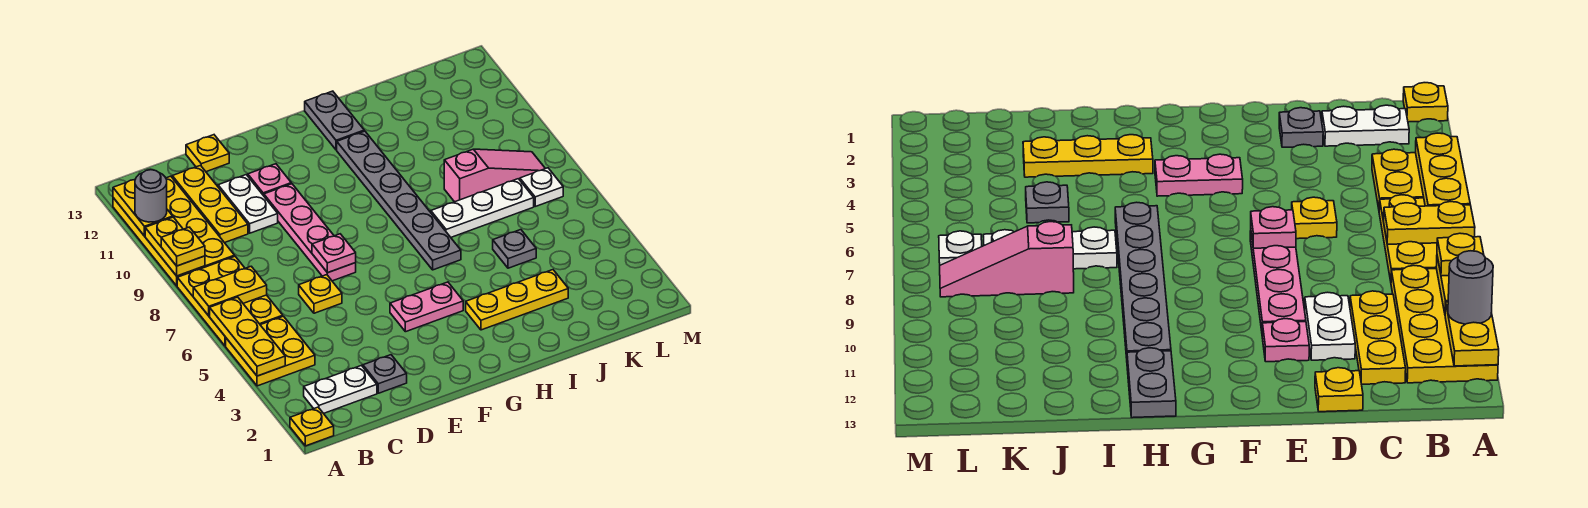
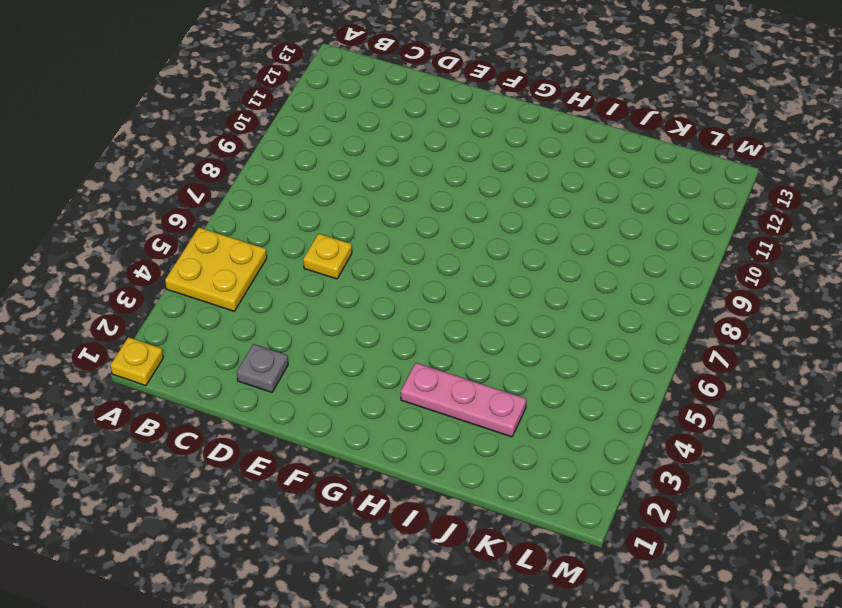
pink 1x3 plate [401,363,526,437] -> yellow 1x3 plate [466,270,568,330]
none -> yellow 2x3 plate [177,256,283,346]
none -> yellow 2x4 plate [113,176,235,286]
none -> white 1x2 plate [304,365,377,413]

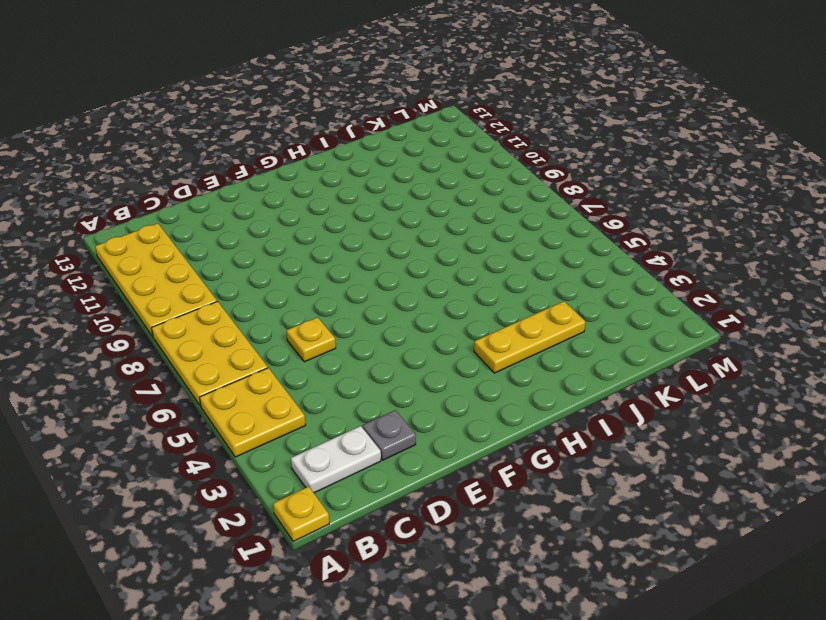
none -> yellow 1x3 plate [172,165,248,243]
none -> white 1x2 plate [218,175,278,233]
none -> yellow 1x1 plate [186,135,229,172]

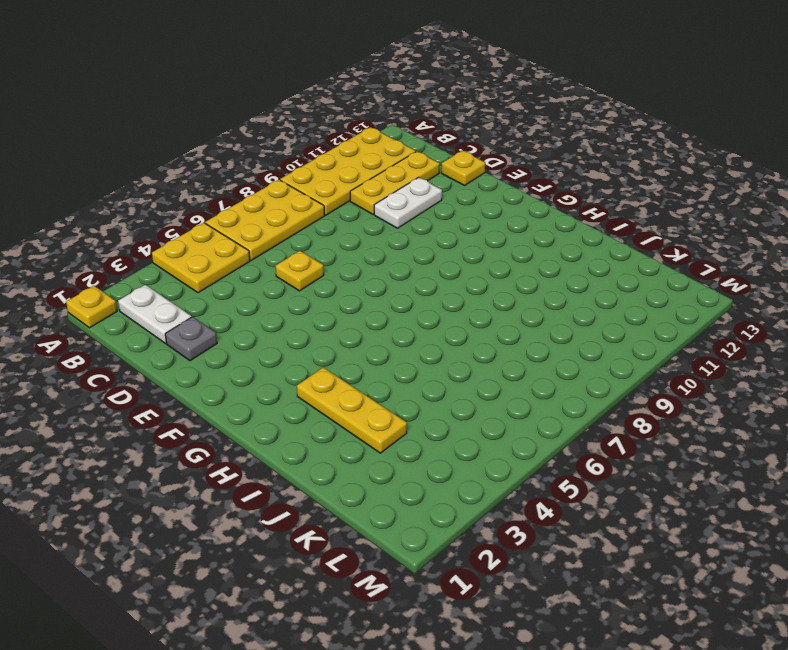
none -> pink 1x4 plate [264,184,356,281]
none -> pink 1x1 plate [248,164,291,196]
none -> pink 1x2 plate [390,282,463,332]

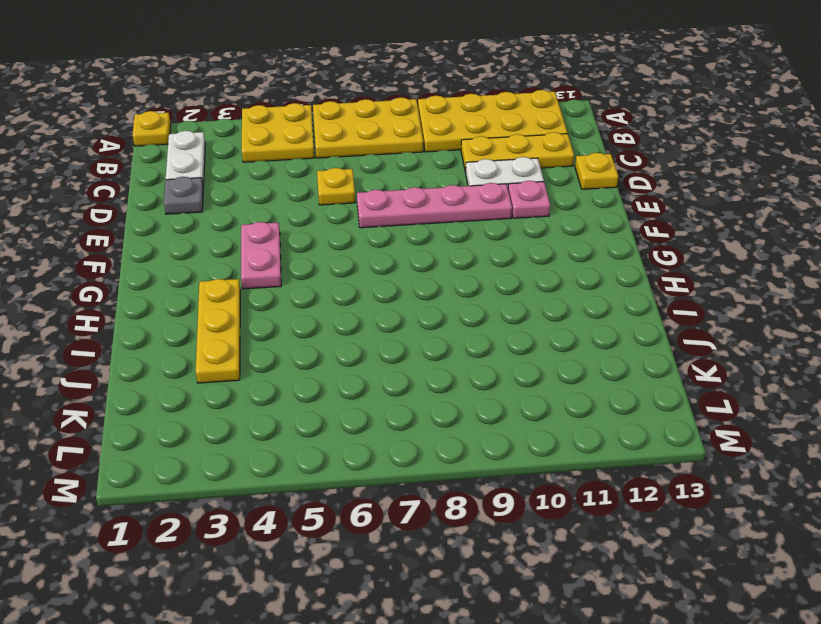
none -> grey 1x6 plate [337,131,461,270]
none -> grey 1x2 plate [305,91,364,150]
none -> white 1x3 plate [431,179,534,237]

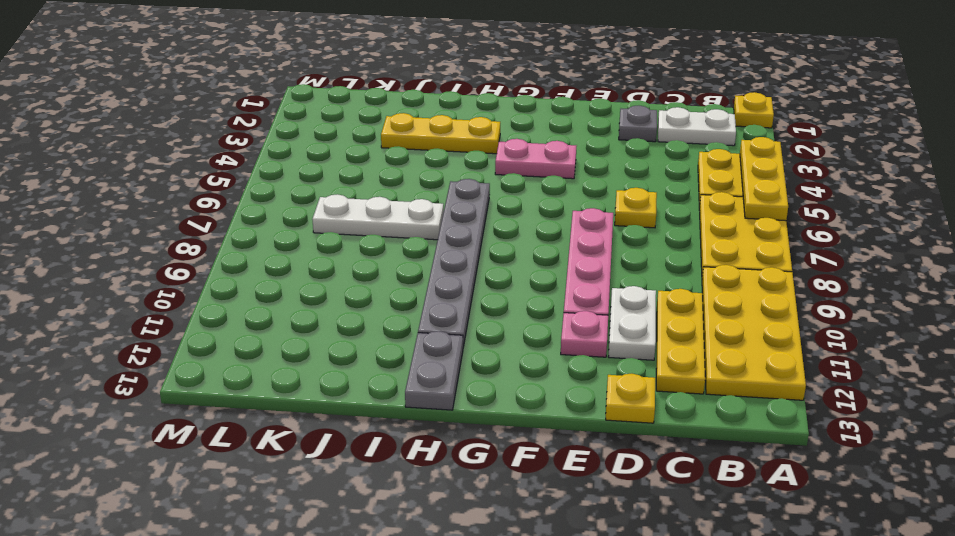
none -> grey 1x1 plate [493,230,536,268]
none -> pink 1x3 slope [444,149,545,202]
none -> white 1x1 plate [520,168,563,206]

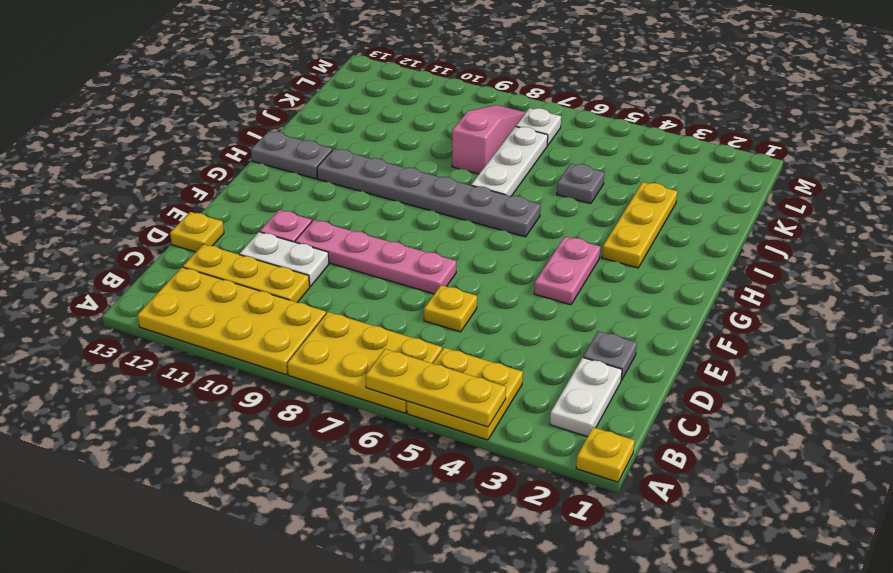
none -> yellow 1x2 plate [193,266,267,316]
none -> yellow 1x2 plate [145,217,205,276]
none -> yellow 1x2 plate [113,180,173,236]

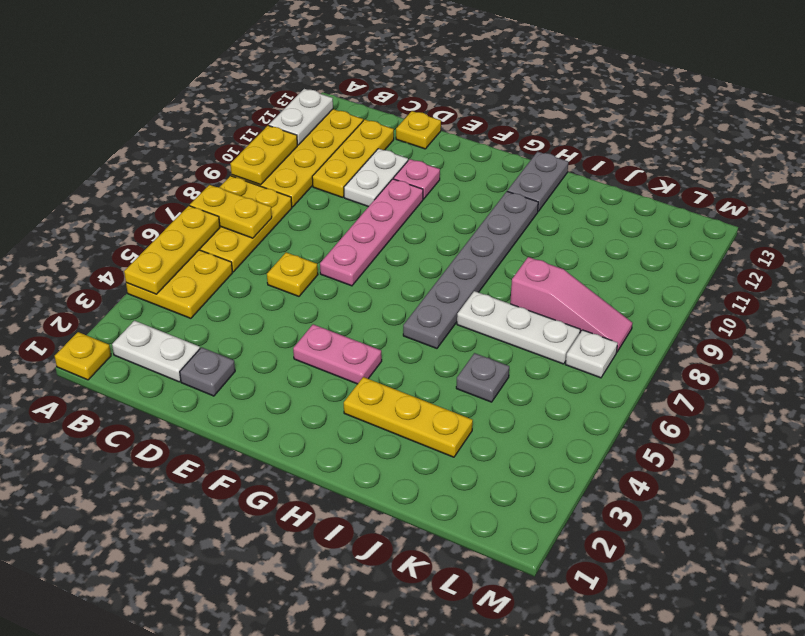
white 1x2 plate [269,89,333,145] -> yellow 1x2 plate [113,180,173,236]
none -> pink 1x1 plate [312,234,356,273]
none -> yellow 1x1 plate [161,227,205,266]
none -> grey 1x1 round brick [135,170,167,222]

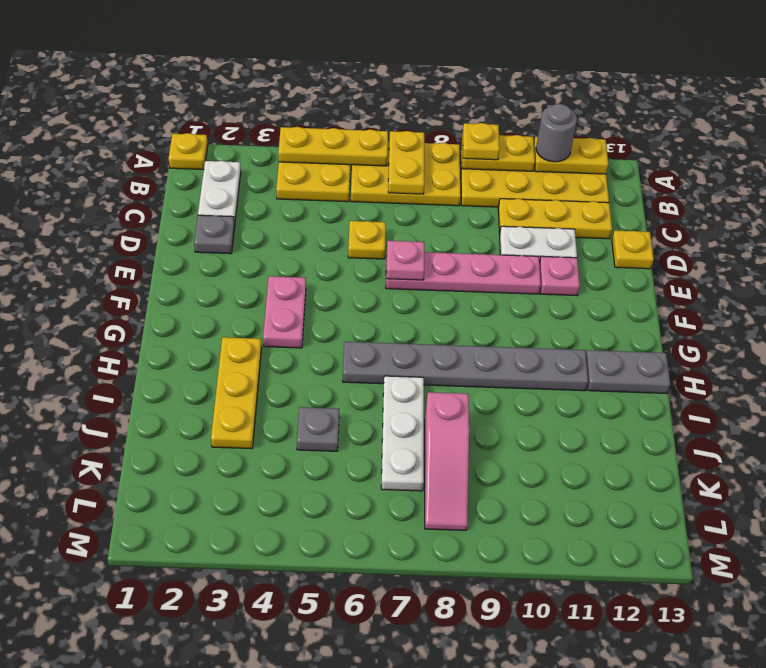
none -> white 1x1 plate [520,168,563,206]

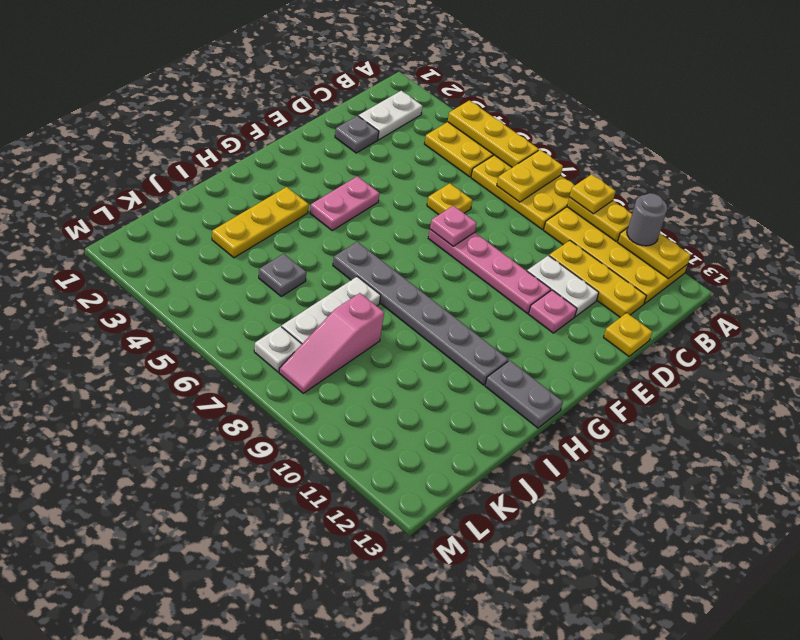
none -> yellow 1x1 plate [290,407,334,446]

